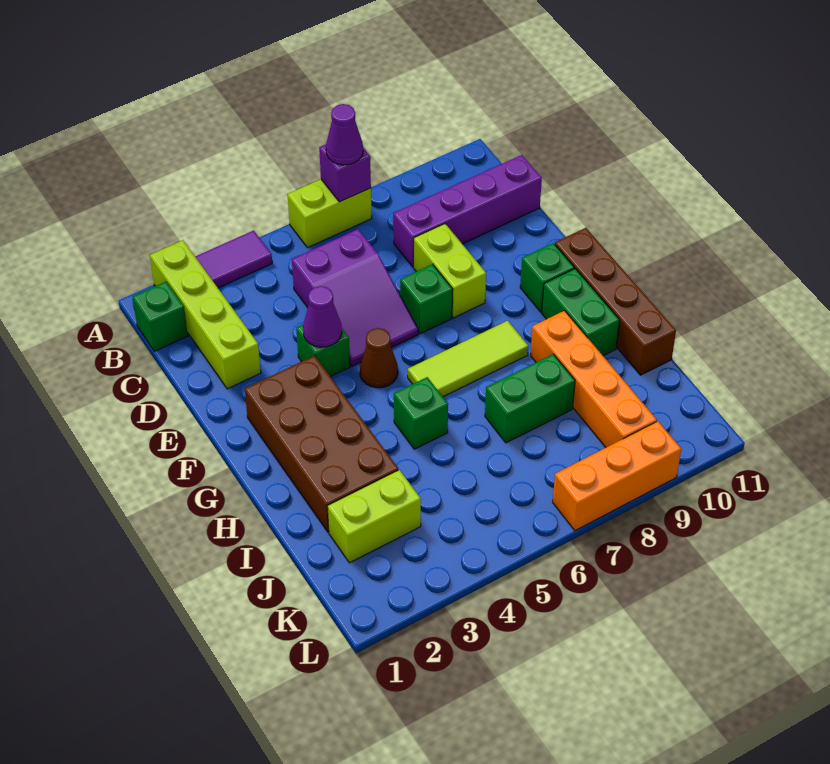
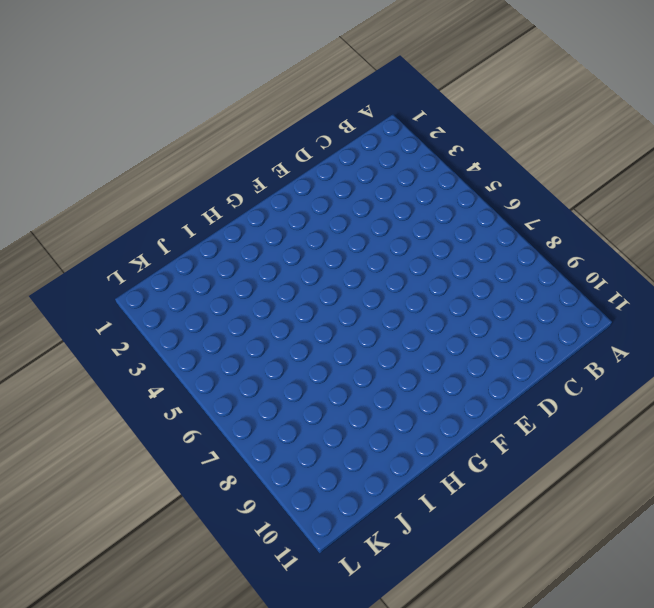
none -> lime 1x4 brick [150,240,261,389]
none -> purple 1x2 tile [195,230,272,288]
none -> lime 1x2 brick [287,179,372,248]

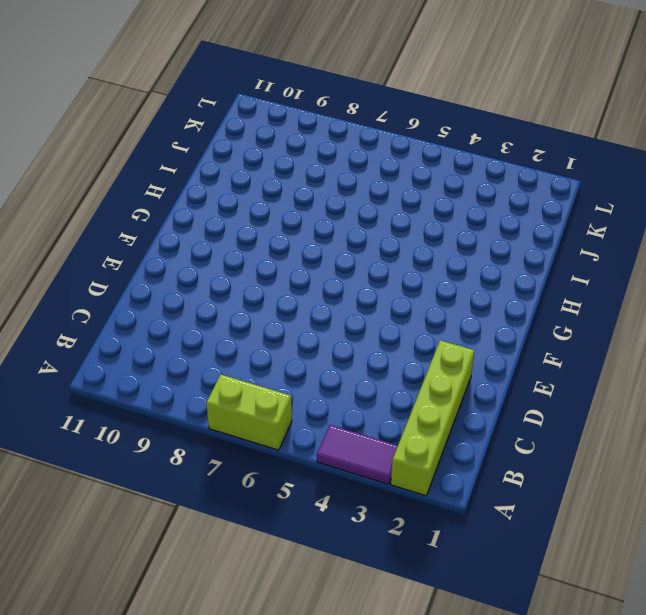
none -> green 1x1 brick [133,282,188,351]
none -> purple 2x3 slope [292,229,418,366]
none -> purple 1x4 brick [393,155,542,267]

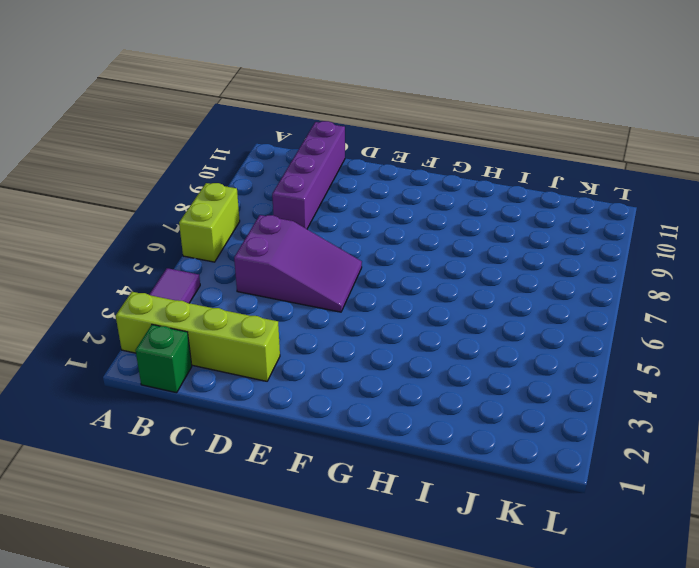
none -> lime 1x2 brick [414,224,486,318]
none -> green 1x1 brick [296,325,350,377]
none -> green 1x1 brick [400,264,453,334]

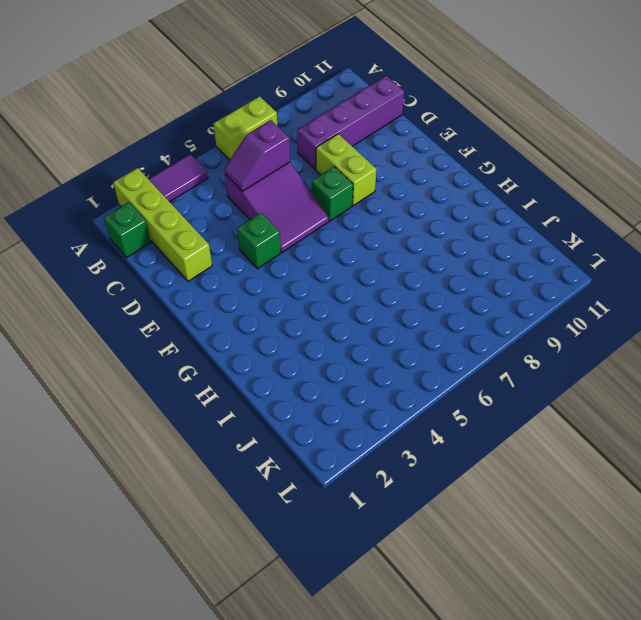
purple 1x2 slope [224,120,290,191] -> none
none -> brown 2x4 brick [245,356,398,532]
none -> brown 1x1 cone [360,328,398,388]
none -> green 1x1 brick [520,243,574,312]

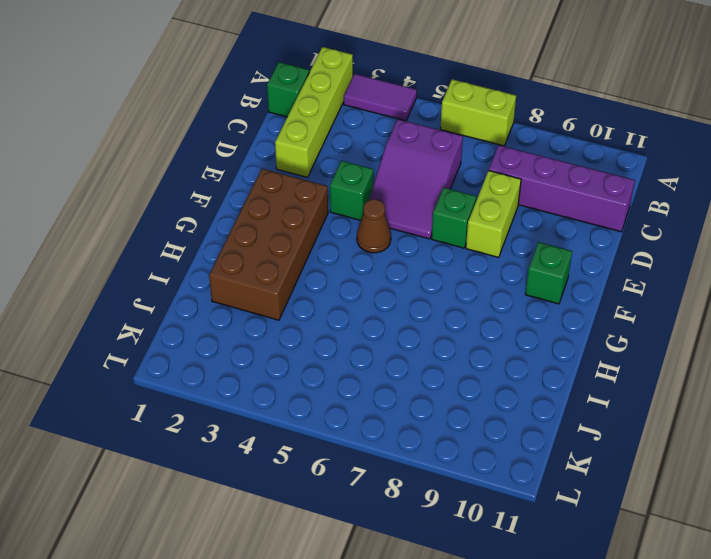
none -> brown 1x4 brick [555,228,676,375]
none -> lime 1x3 tile [408,321,528,397]
none -> green 1x2 brick [542,269,620,356]

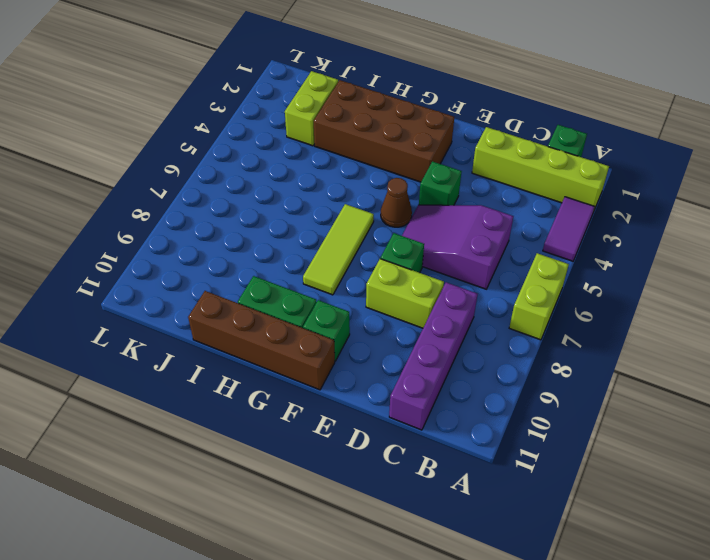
none -> green 1x1 brick [394,377,448,449]
none -> orange 1x4 brick [531,311,657,447]
none -> green 1x2 brick [485,354,575,443]

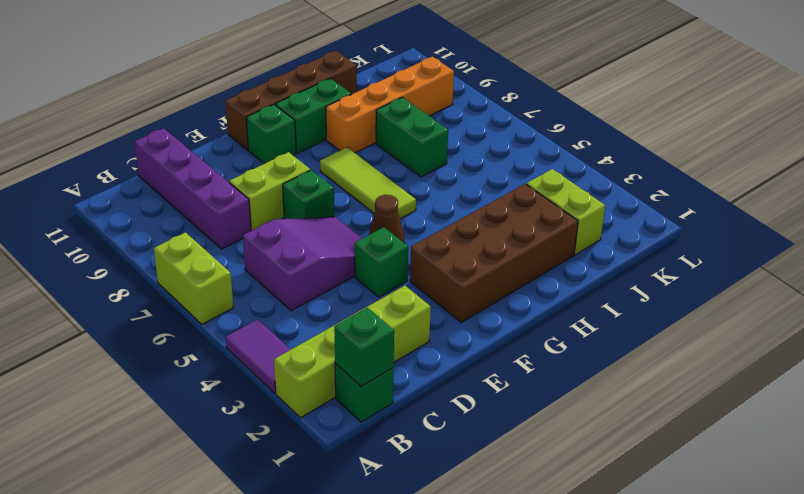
green 1x1 brick [334,308,394,386] -> green 1x1 brick moved to [394,377,448,449]
none -> orange 1x3 brick [553,421,681,531]
none -> purple 1x1 brick [319,144,371,202]
none -> purple 1x1 cone [303,286,342,347]

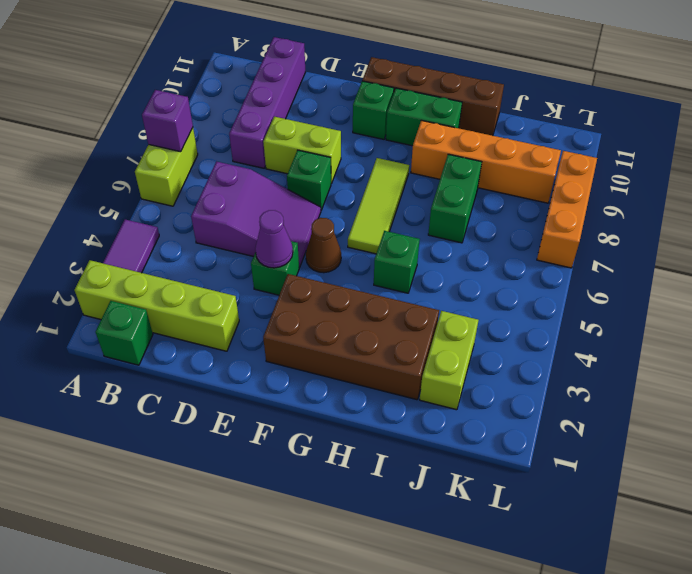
none -> purple 1x1 cone [326,104,363,165]

